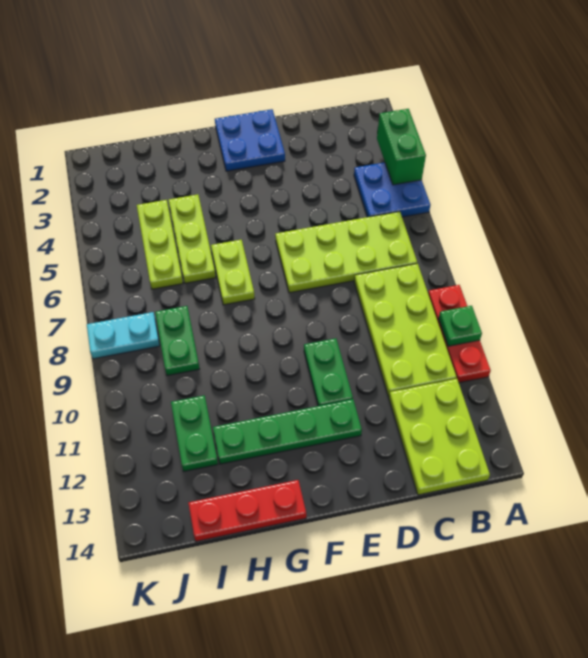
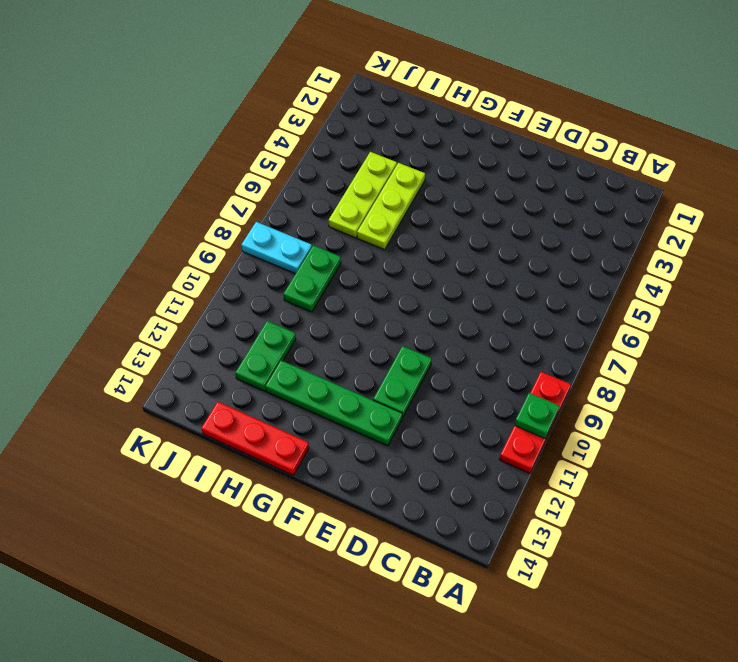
none -> blue 2x2 plate [354,162,430,217]
none -> lime 2x4 plate [275,212,417,293]
none -> lime 2x4 plate [354,264,457,397]

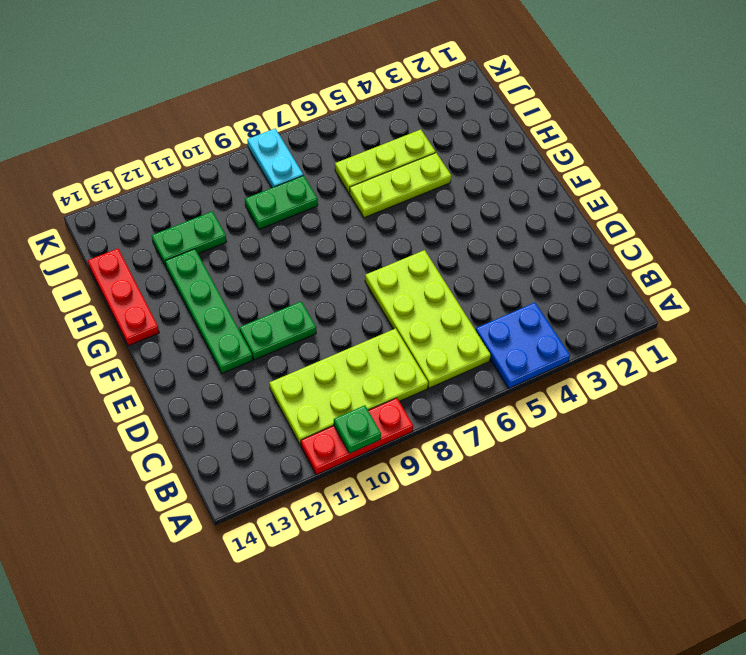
none -> lime 2x3 plate [389,379,490,495]
none -> blue 2x2 plate [215,109,285,171]
none -> lime 1x2 plate [211,240,255,305]

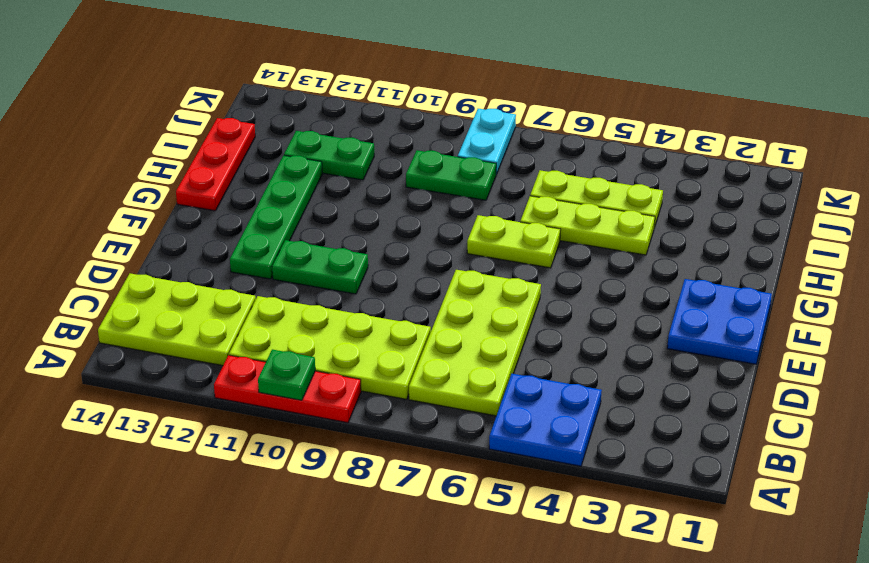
none -> green 1x2 brick [377,109,426,185]

